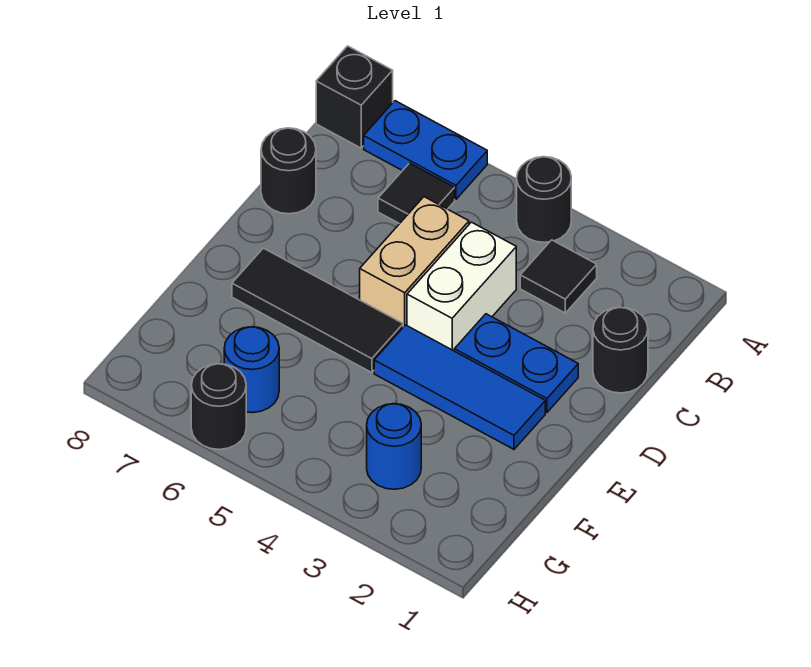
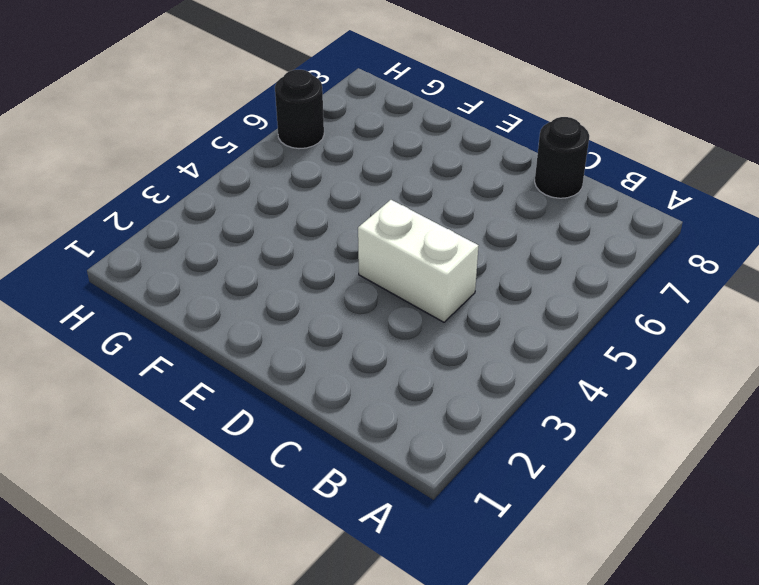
none -> black 1x1 round brick [517,157,571,242]
none -> blue 1x2 plate [364,101,487,199]
none -> black 1x1 brick [316,46,393,148]

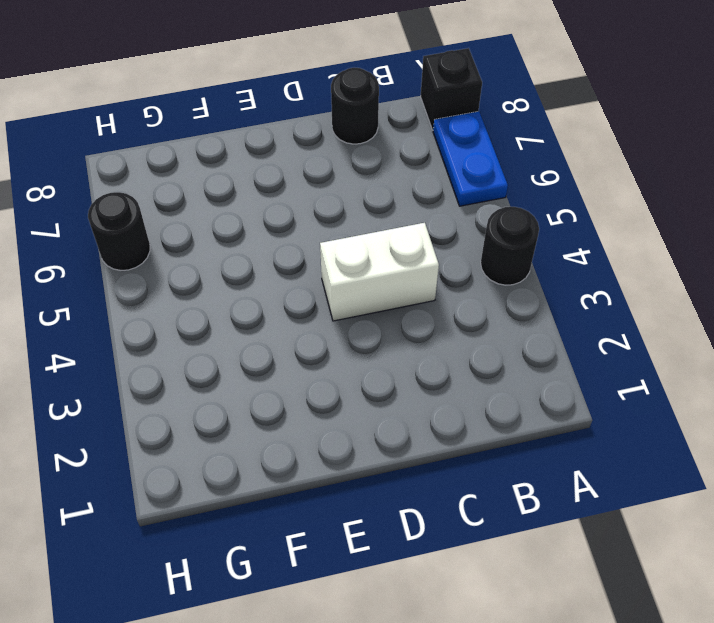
none -> black 1x1 tile [520,240,597,313]
none -> black 1x1 tile [378,163,455,224]
none -> black 1x1 round brick [593,307,648,393]

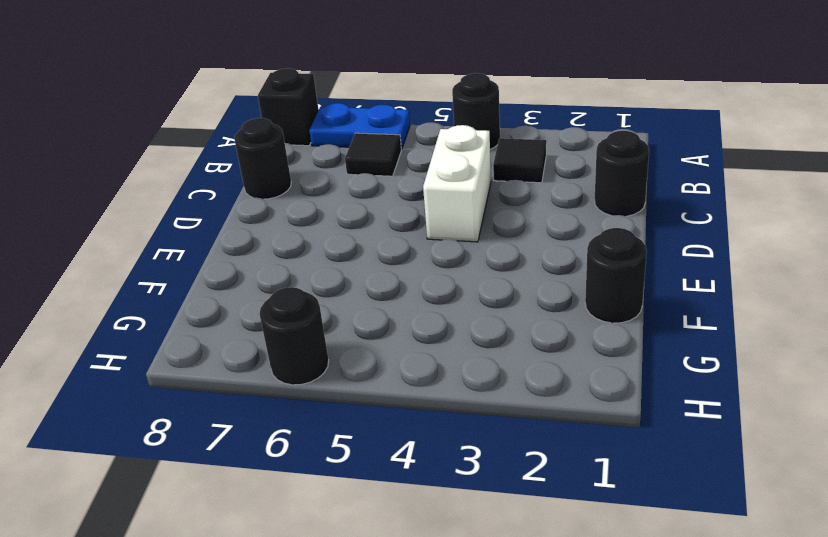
black 1x1 round brick [585,228,647,323] -> none
none -> tan 1x2 brick [360,197,469,327]
none -> blue 1x2 plate [454,314,578,412]
none -> blue 1x3 tile [374,325,545,449]

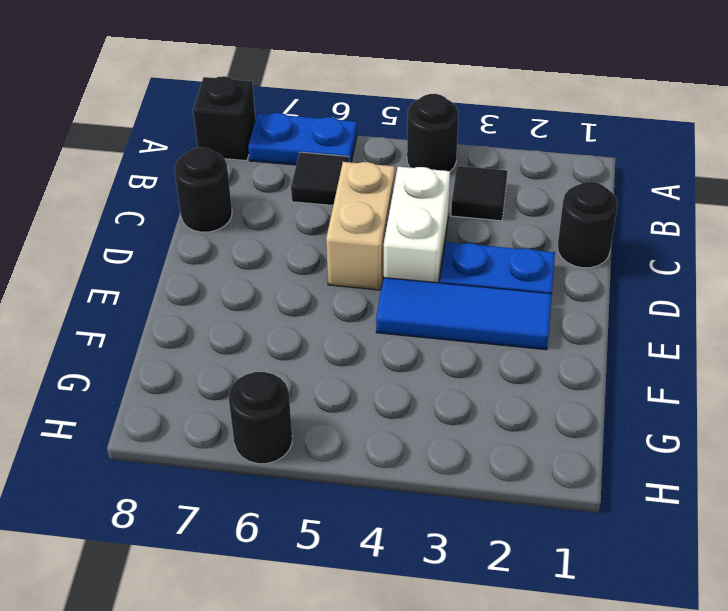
none -> black 1x3 tile [232,248,403,373]
none -> blue 1x1 round brick [367,404,421,489]
none -> blue 1x1 round brick [224,327,279,413]

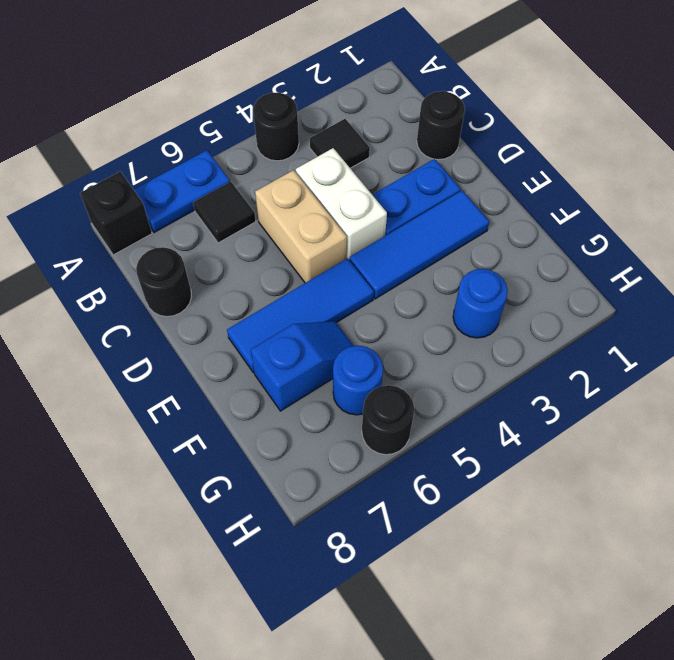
blue 1x3 tile [227,258,374,373] -> black 1x3 tile [232,248,403,373]
blue 1x2 slope [251,321,354,411] -> none

